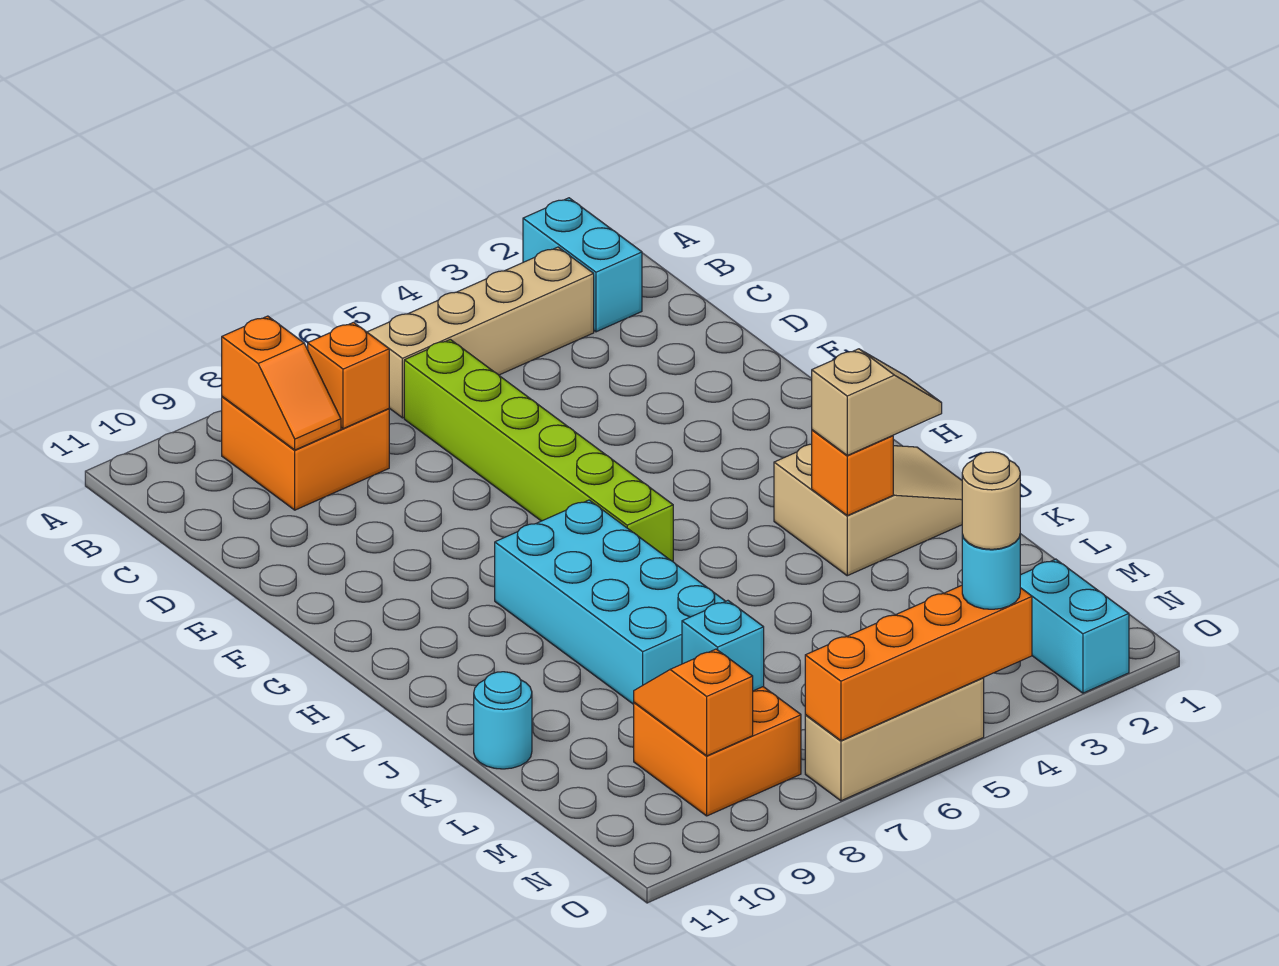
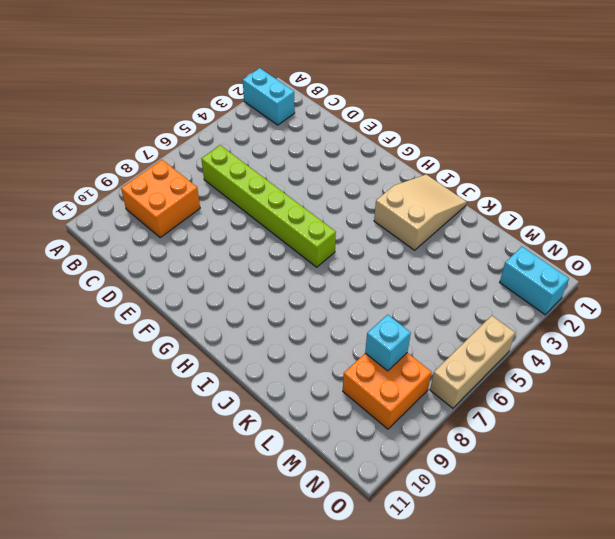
none -> tan 1x4 brick [367,247,594,418]
none -> cyan 2x4 brick [495,500,725,704]
none -> cyan 1x1 round brick [474,672,532,769]

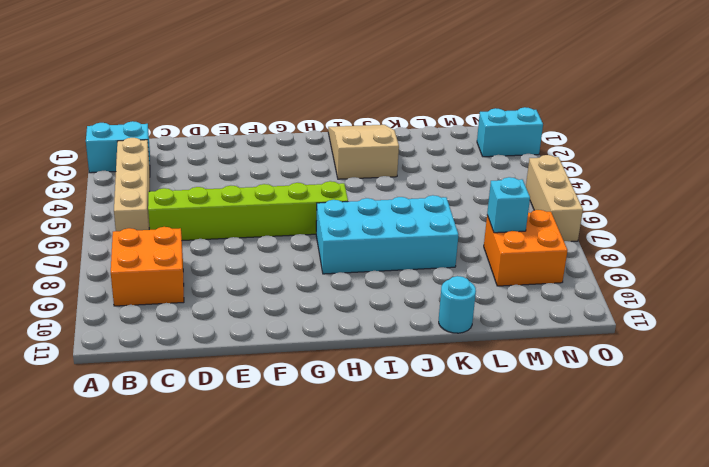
none -> orange 1x2 slope [222,316,341,450]
none -> orange 1x1 brick [308,322,389,429]
none -> orange 1x1 brick [812,430,893,516]

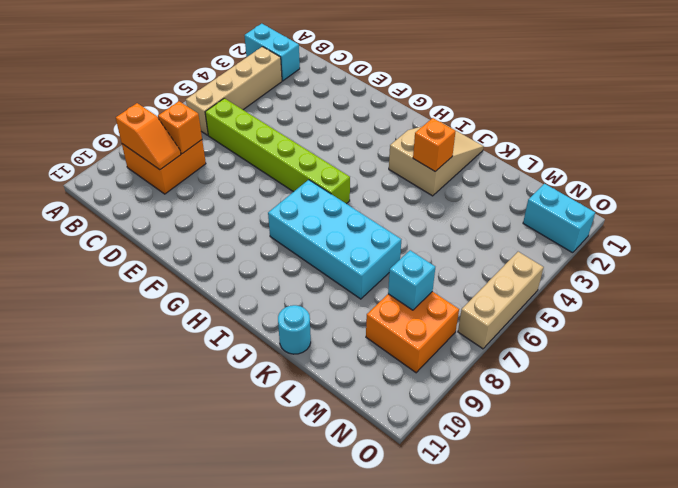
none -> orange 1x2 slope [634,649,753,756]
none -> orange 1x4 brick [805,585,1032,741]
none -> tan 1x2 slope [812,349,942,455]

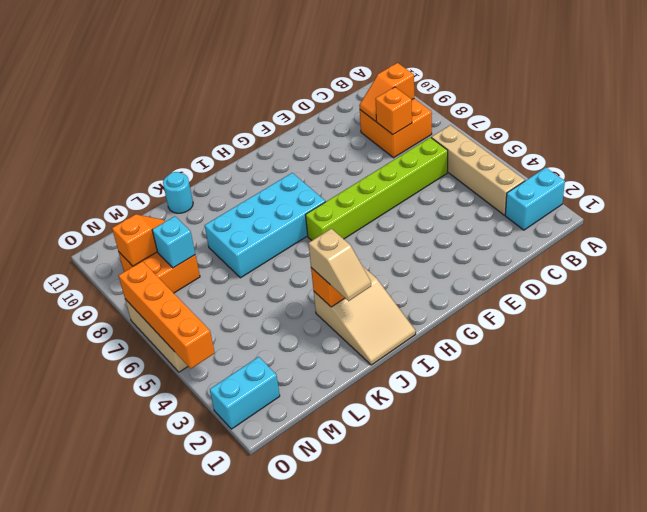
none -> cyan 1x1 round brick [962,535,1020,609]
none -> tan 1x1 round brick [962,452,1020,549]

